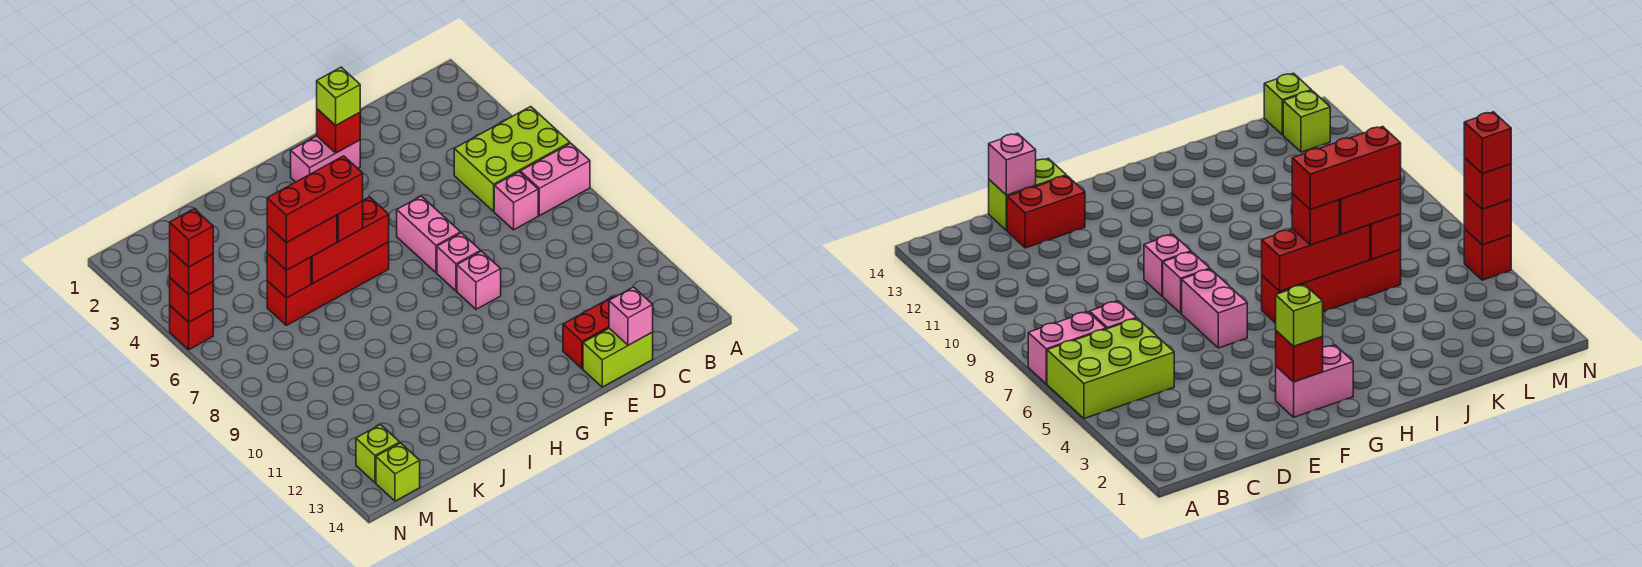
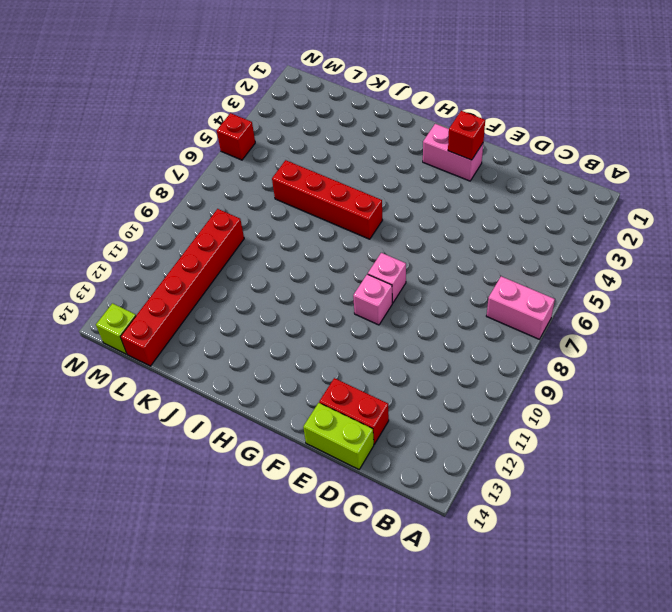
red 1x6 brick [120,209,244,366] -> none
none -> lime 2x3 brick [454,107,570,211]
none -> pink 1x1 brick [494,172,538,230]
none -> pink 1x2 brick [397,196,461,272]

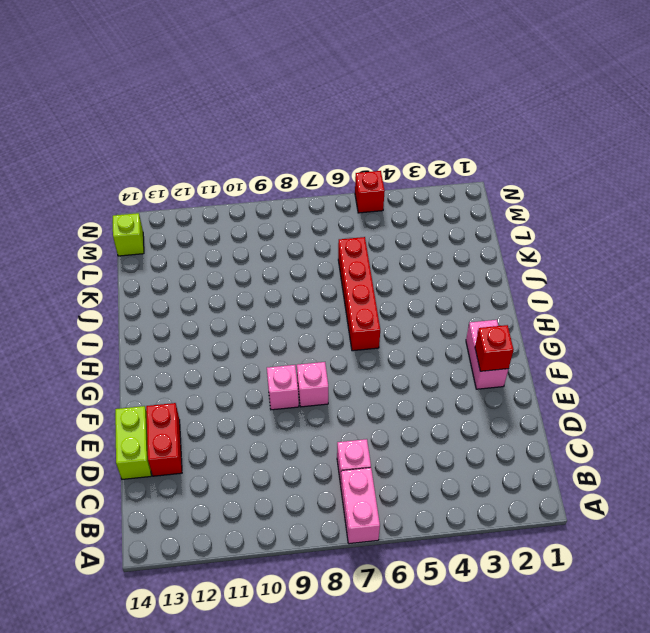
none -> lime 2x3 brick [454,107,570,211]
none -> pink 1x2 brick [397,196,461,272]
none -> lime 1x1 brick [356,425,400,483]

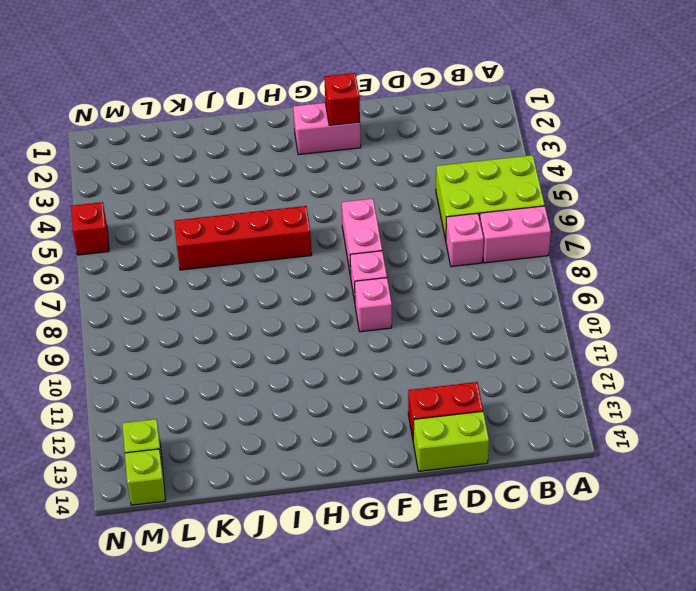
none -> pink 1x1 brick [609,287,653,345]
none -> red 1x3 brick [311,197,389,284]
none -> red 1x1 brick [267,253,311,298]

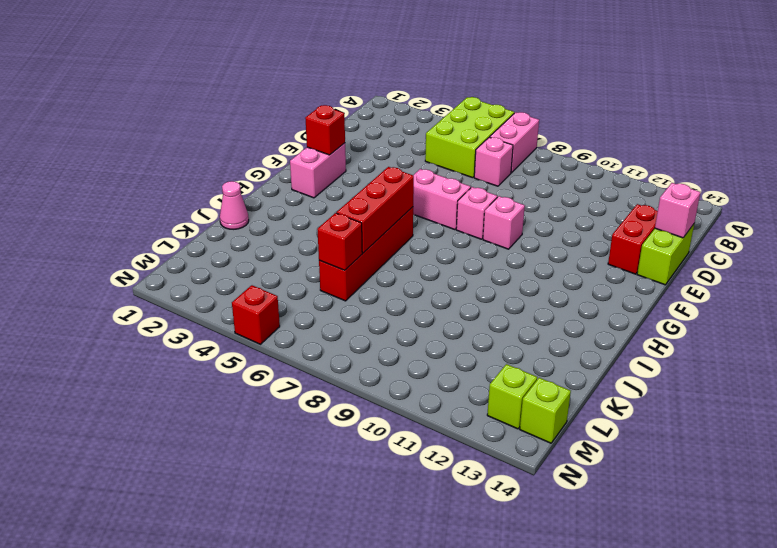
pink 1x1 cone [220,181,249,229] -> none
none -> red 1x1 brick [170,278,213,322]
none -> lime 1x1 brick [317,67,360,125]
none -> red 1x1 brick [337,201,363,242]

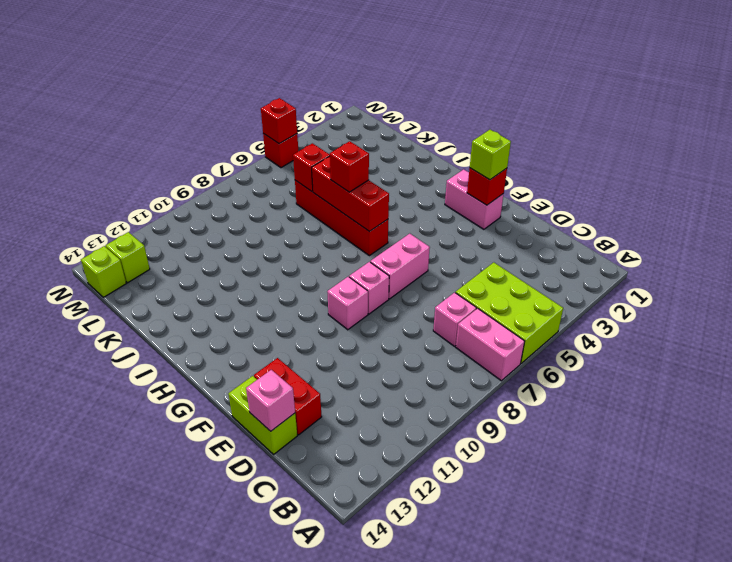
none -> red 1x2 brick [267,215,337,270]
none -> red 1x1 brick [170,250,213,295]
none -> red 1x3 brick [267,156,363,243]

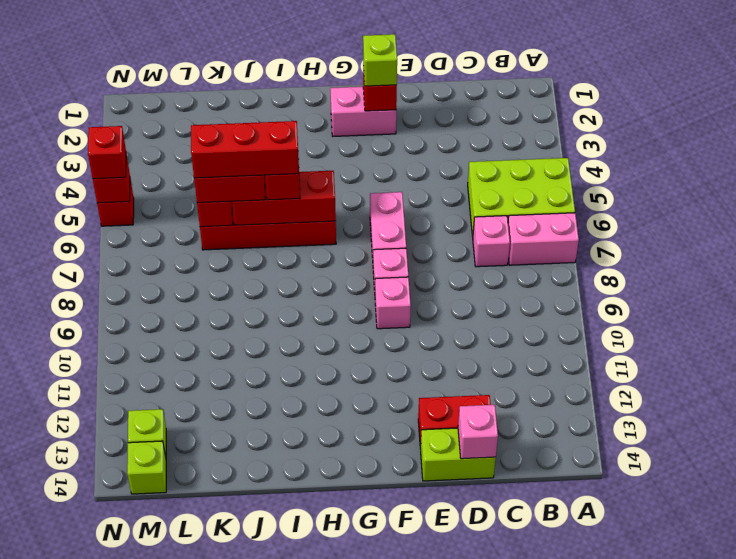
none -> red 1x1 brick [170,209,213,267]

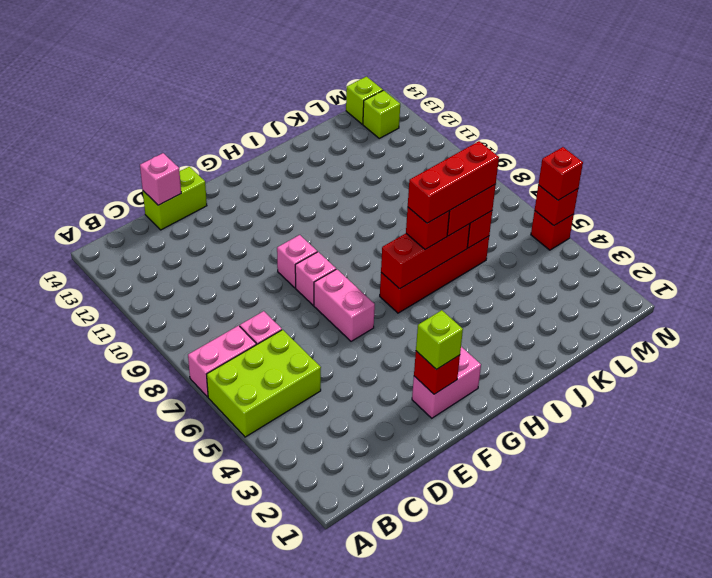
none -> red 1x2 brick [563,296,614,369]
none -> red 1x1 brick [170,209,213,267]

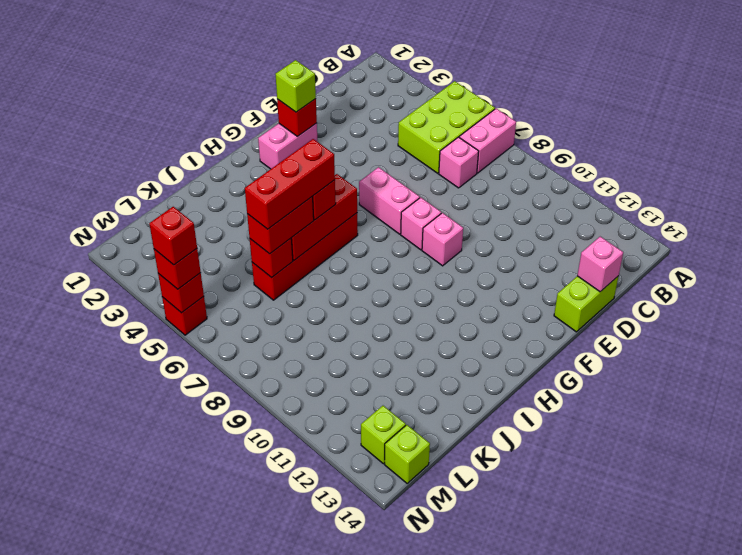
none -> red 1x2 brick [563,296,614,369]

